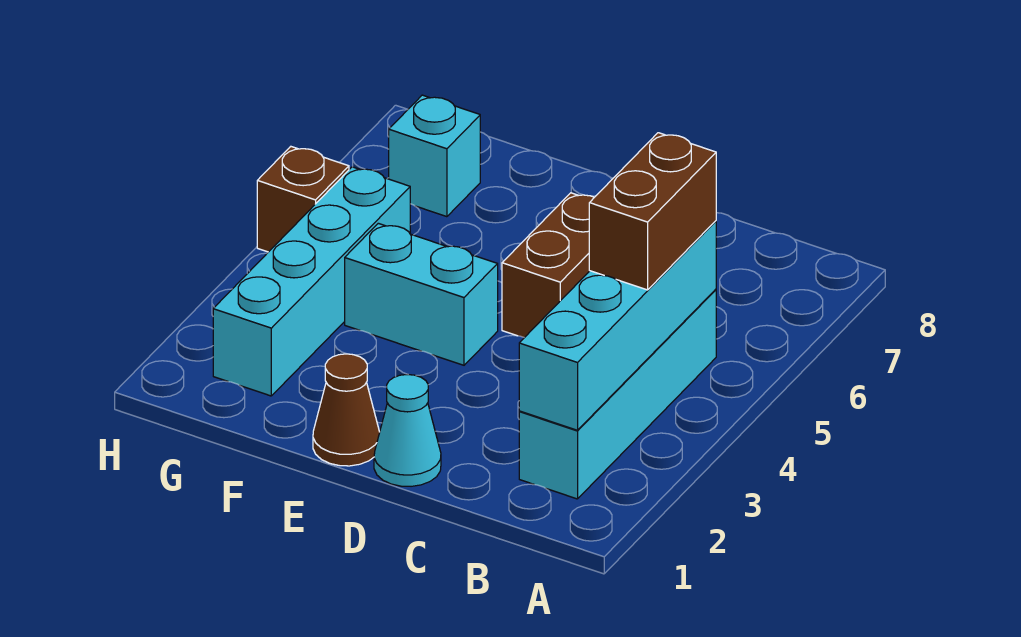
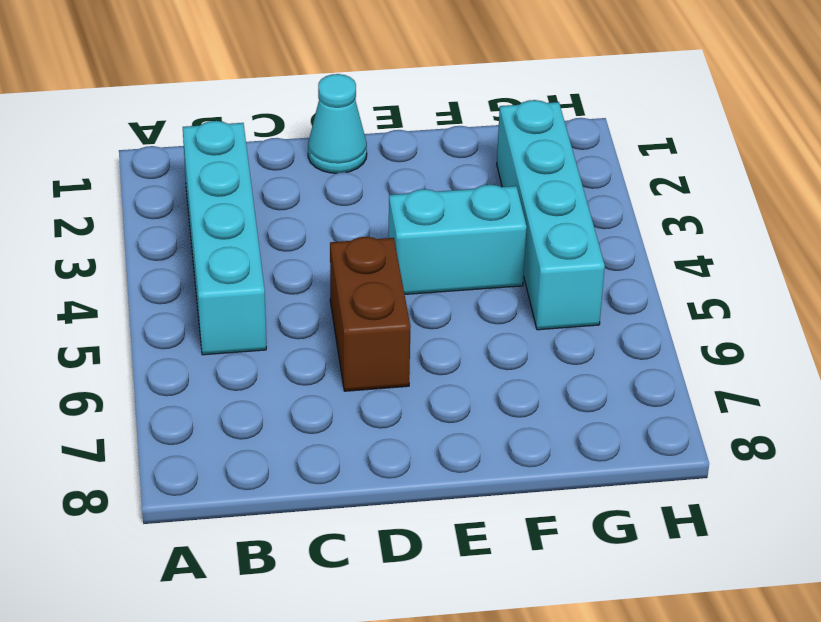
none -> brown 1x1 cone [313,354,380,466]
none -> cyan 1x1 brick [389,95,480,217]

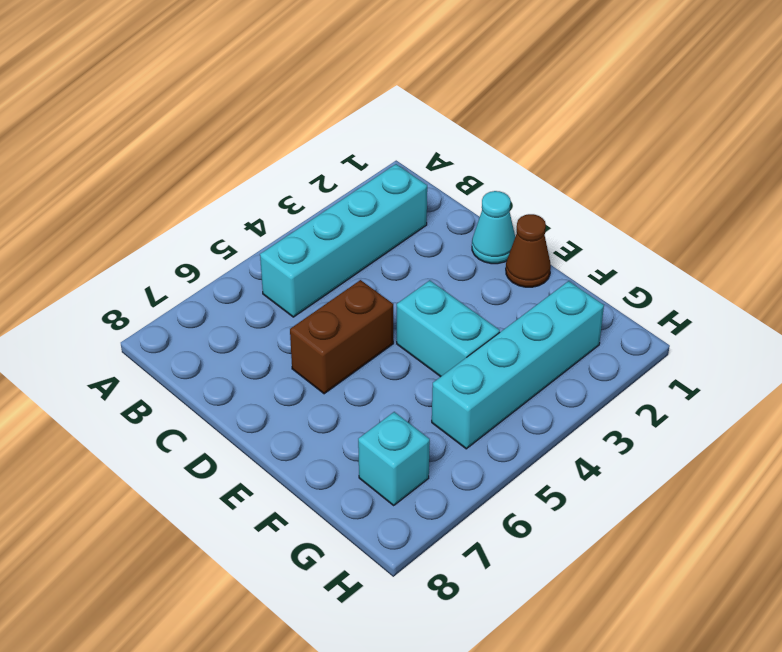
none -> brown 1x1 brick [257,147,349,252]
none -> cyan 1x4 brick [519,221,716,430]

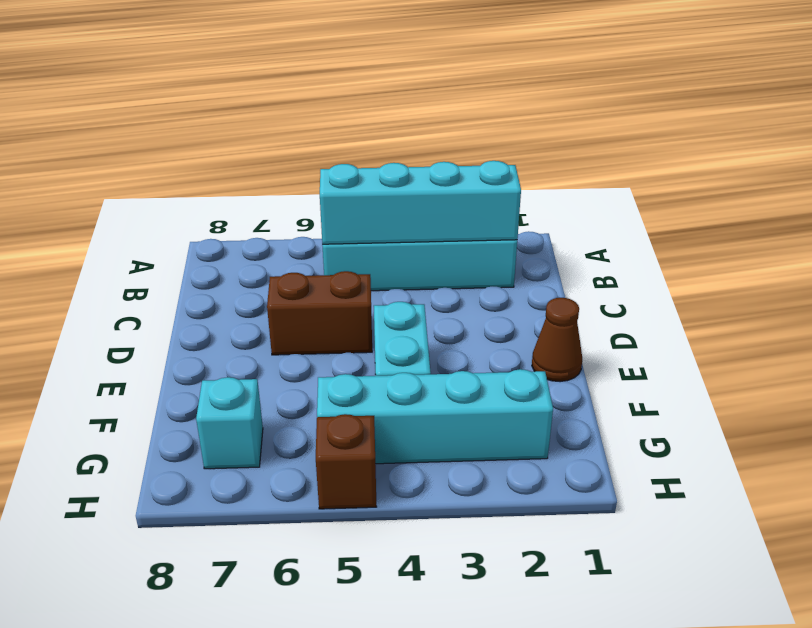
none -> cyan 1x1 cone [374,374,441,486]
none -> brown 1x2 brick [589,133,716,290]

